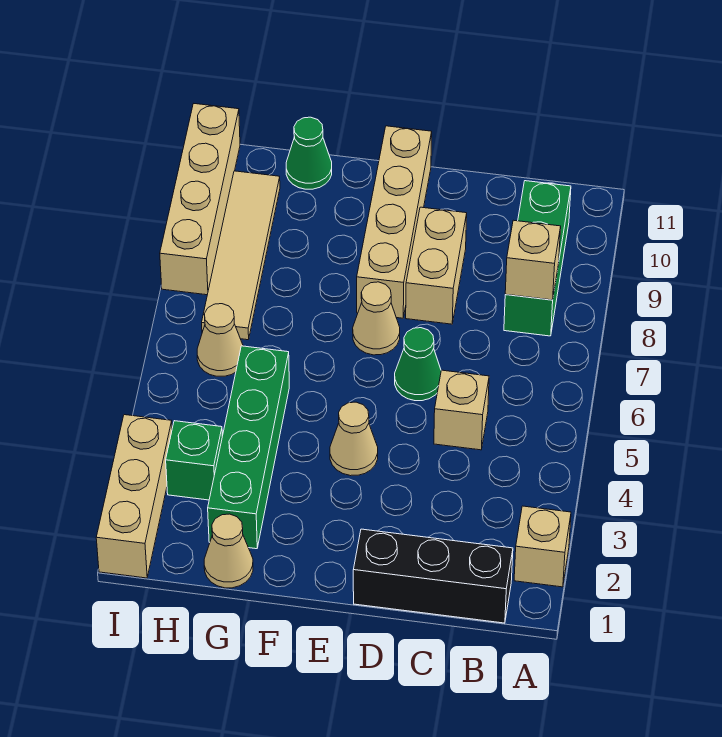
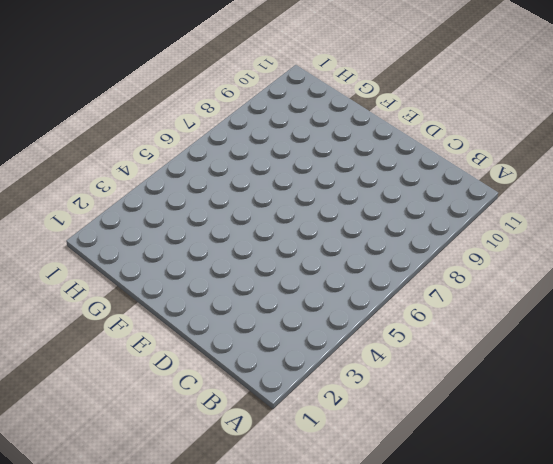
none -> tan 1x1 brick [514,506,571,587]
none -> black 1x3 brick [353,529,513,623]
none -> green 1x3 brick [504,181,571,336]

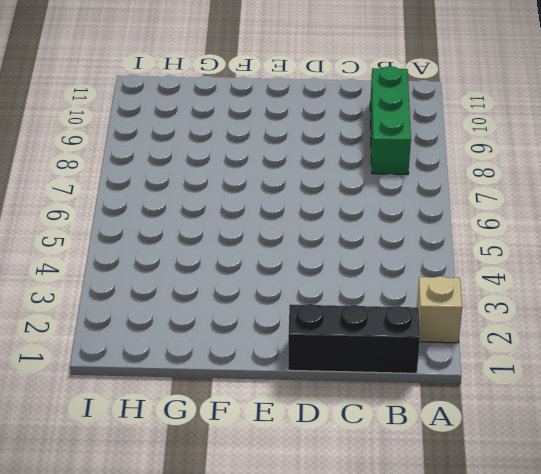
none -> tan 1x1 brick [434,370,489,450]
none -> green 1x1 cone [395,328,441,401]
none -> tan 1x2 brick [406,207,467,324]

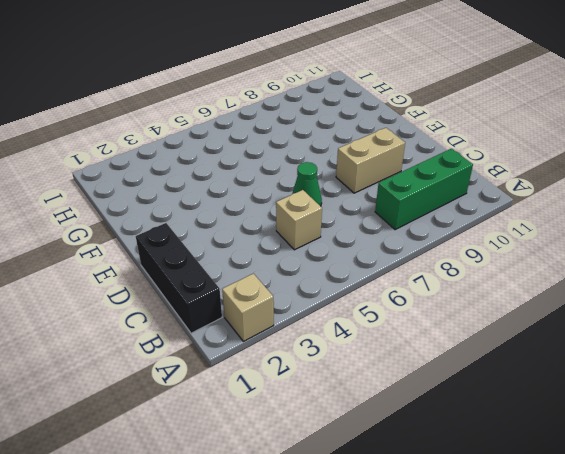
none -> tan 1x1 cone [330,402,378,476]
none -> tan 1x1 cone [353,282,400,355]
none -> tan 1x4 brick [357,126,432,318]

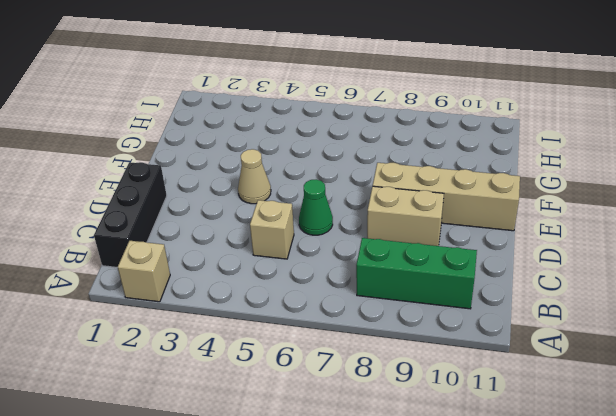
none -> tan 1x1 cone [353,282,400,355]
none -> tan 1x1 cone [204,514,253,588]
none -> green 1x4 brick [208,346,289,549]

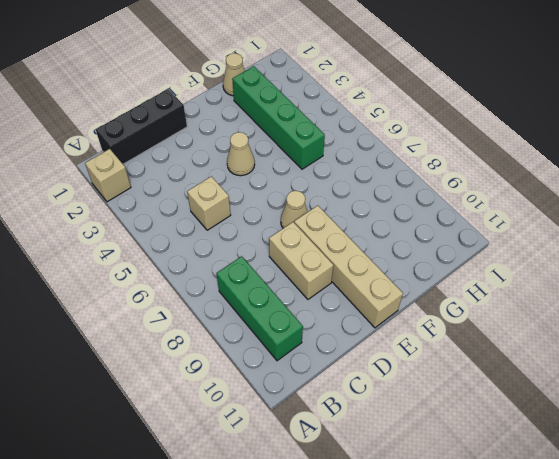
none -> green 1x1 cone [395,328,441,401]
none -> green 1x1 cone [286,117,332,189]
none -> green 1x1 brick [166,421,222,500]

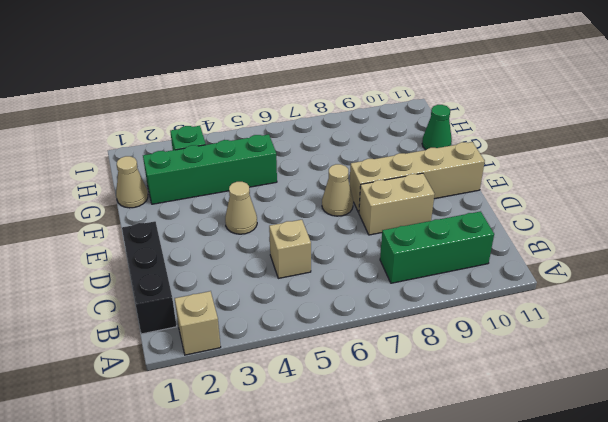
none -> green 1x1 cone [395,328,441,401]
none -> tan 1x1 cone [197,304,243,376]
none -> tan 1x4 tile [202,171,280,340]

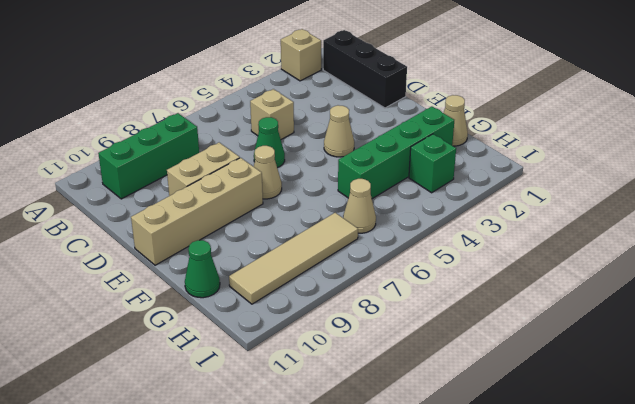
none -> tan 1x3 brick [96,415,172,578]
none -> tan 1x4 brick [160,104,240,295]
none -> tan 1x1 brick [505,220,561,300]

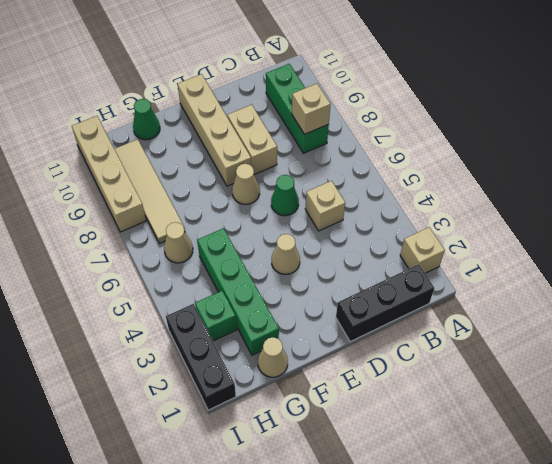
black 1x3 brick [166,304,236,410] -> tan 1x3 brick [96,415,172,578]

